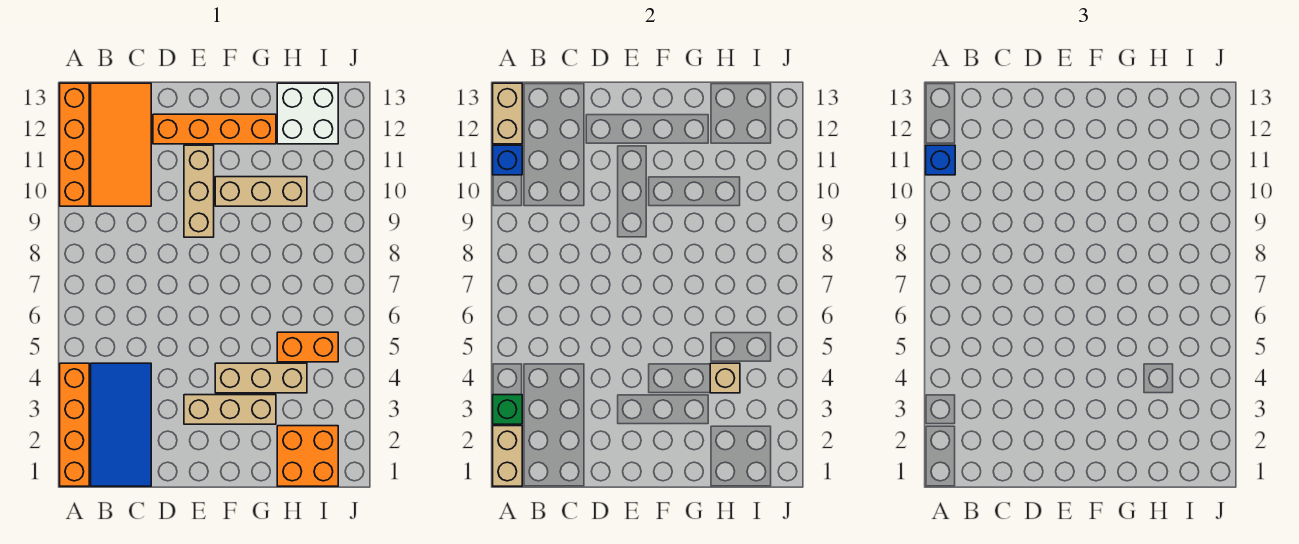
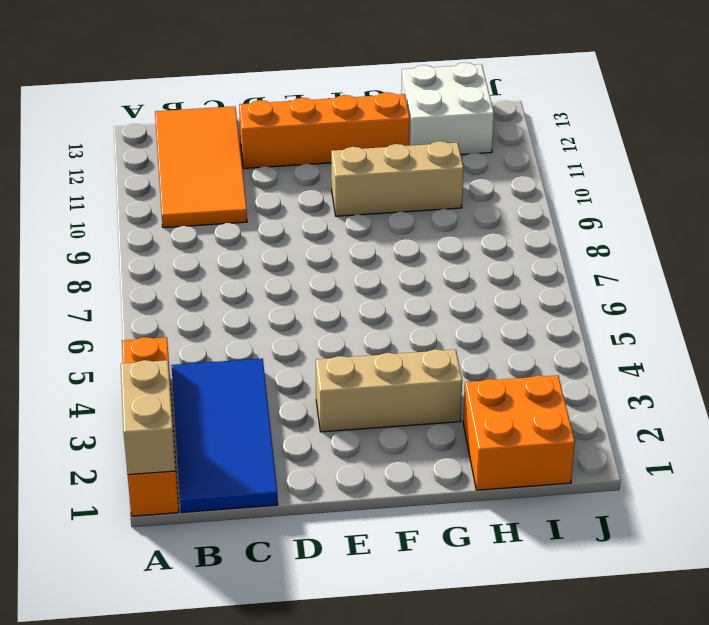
none -> orange 1x4 brick [60,83,89,206]
none -> tan 1x3 brick [184,145,214,237]
none -> tan 1x3 brick [215,363,307,393]

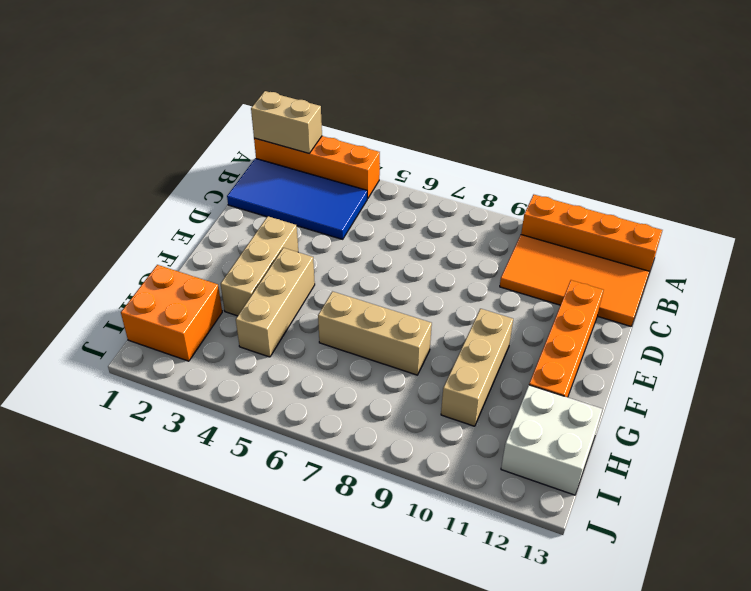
tan 1x3 brick [318,292,432,375] -> tan 1x3 brick moved to [184,145,214,237]
none -> orange 1x2 brick [277,332,338,362]
none -> green 1x1 brick [493,395,522,424]
none -> blue 1x1 brick [493,145,522,175]

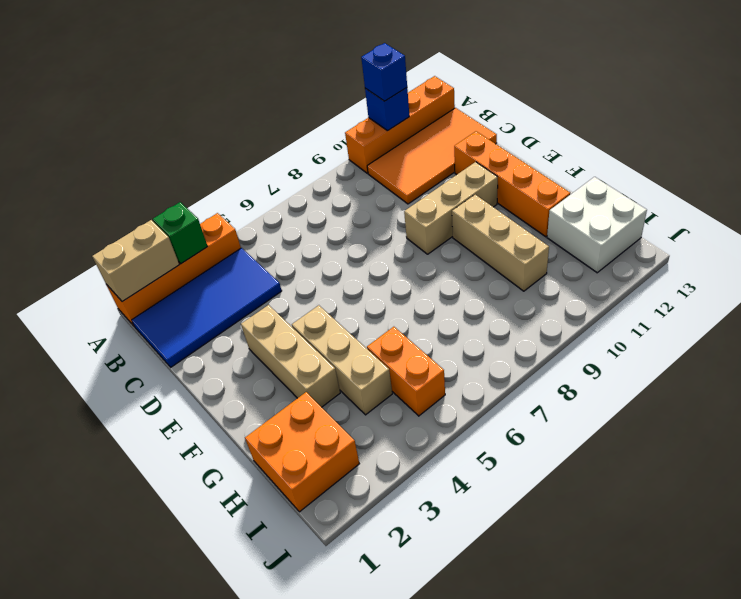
none -> tan 1x2 brick [493,83,522,144]
none -> tan 1x1 brick [710,363,740,393]

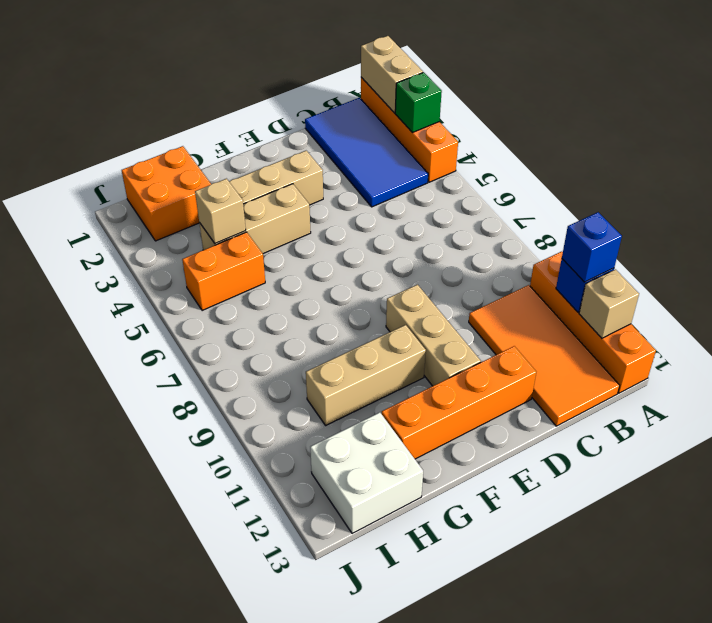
tan 1x1 brick [579,269,639,338] -> tan 1x2 brick [493,83,522,144]

